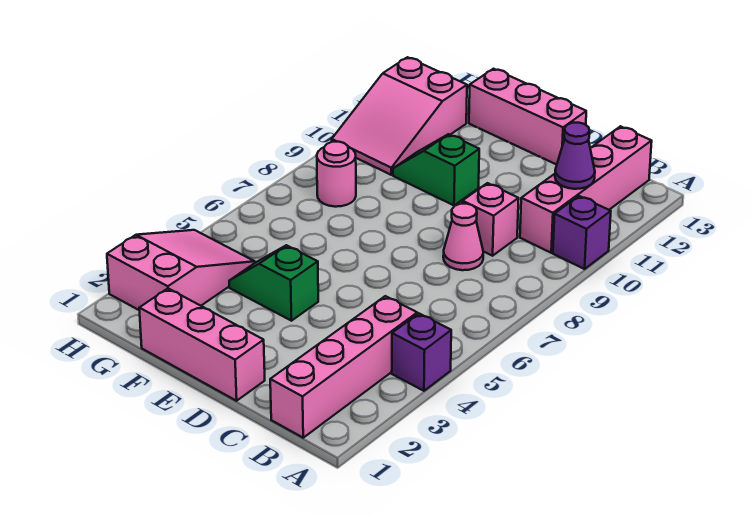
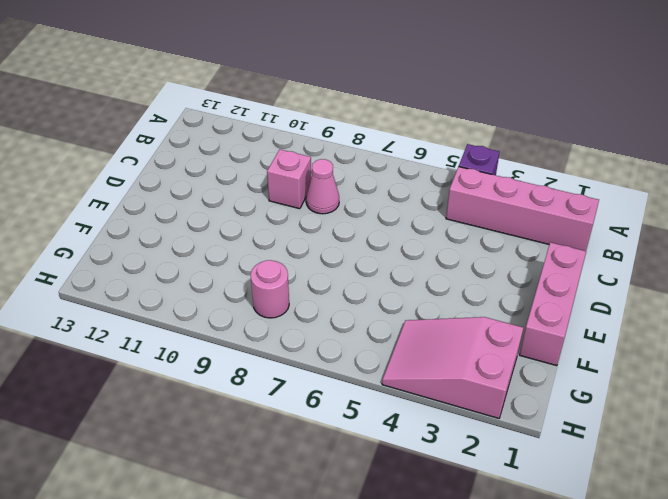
none -> purple 1x1 brick [553,196,611,269]
none -> pink 1x4 brick [520,126,652,253]
none -> pink 1x3 brick [469,69,586,165]

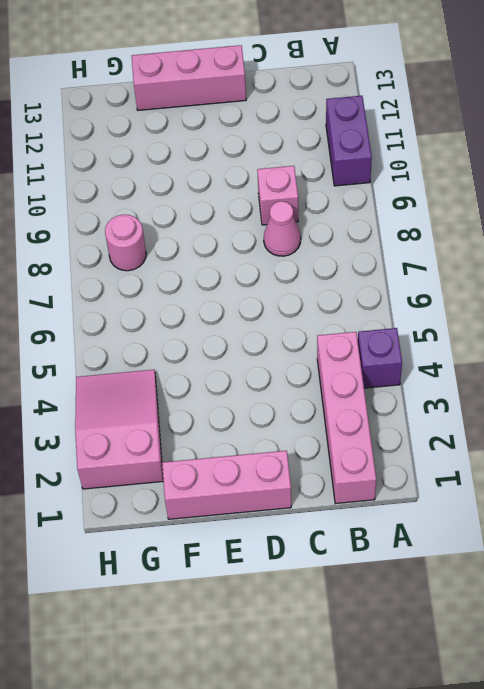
purple 1x2 brick [326,96,372,186] -> purple 1x1 brick [553,196,611,269]
none -> pink 1x4 brick [520,126,652,253]
none -> green 1x2 slope [229,245,318,321]
none -> green 1x2 slope [393,134,479,205]

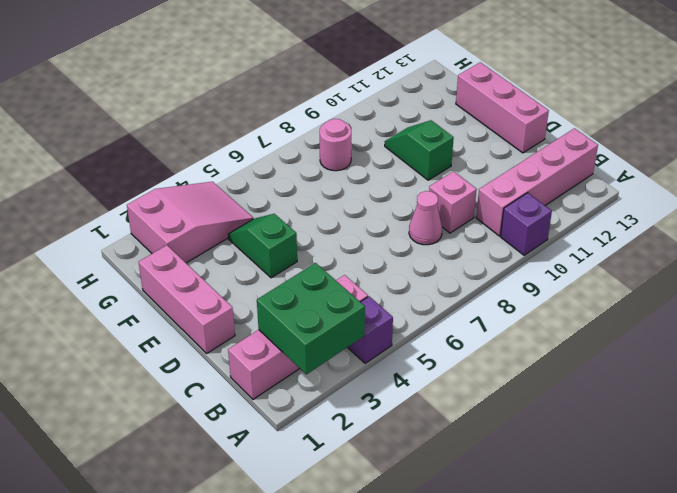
green 2x2 brick [257,263,365,374] -> none
none -> pink 2x3 slope [332,57,467,175]
none -> purple 1x1 cone [555,123,595,189]

